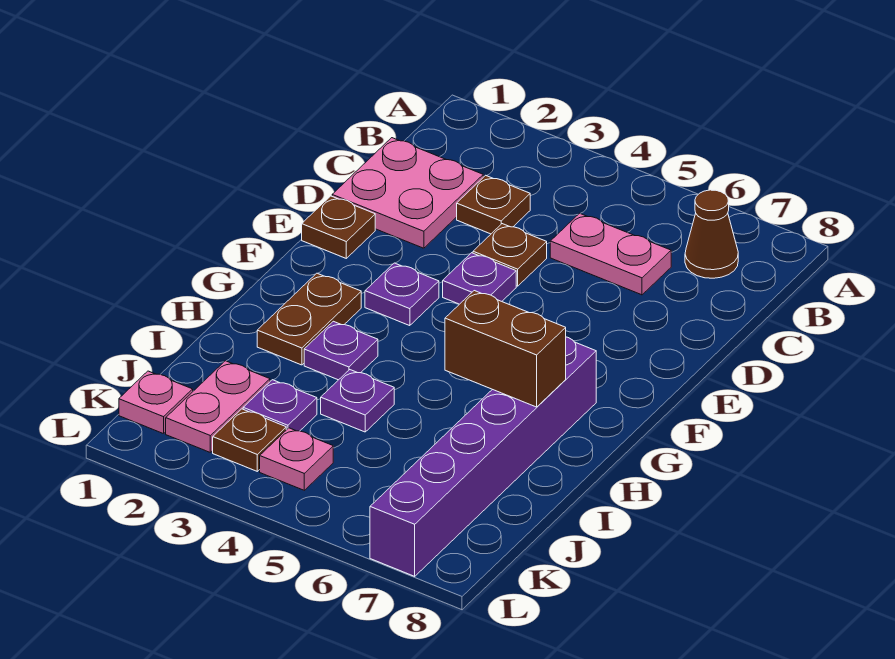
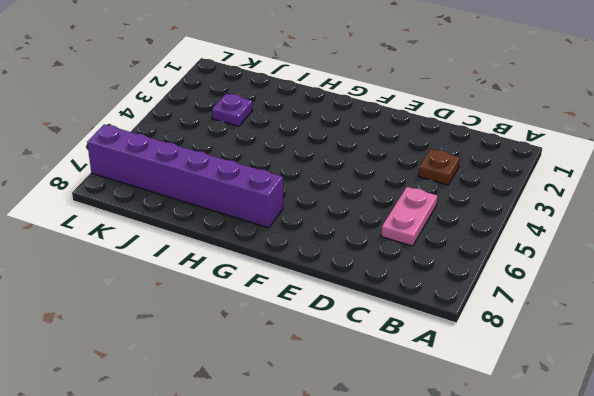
none -> brown 1x1 cone [685,190,738,278]
none -> pink 2x2 plate [332,138,483,248]
none -> brown 1x1 plate [473,224,547,286]

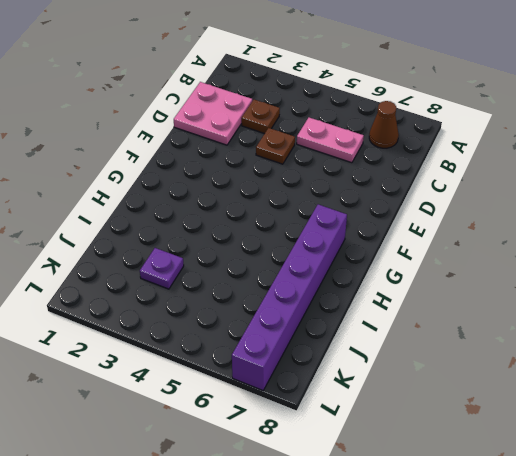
none -> brown 1x1 plate [302,196,375,258]
none -> purple 1x1 plate [443,253,516,304]
none -> purple 1x1 plate [365,263,439,326]

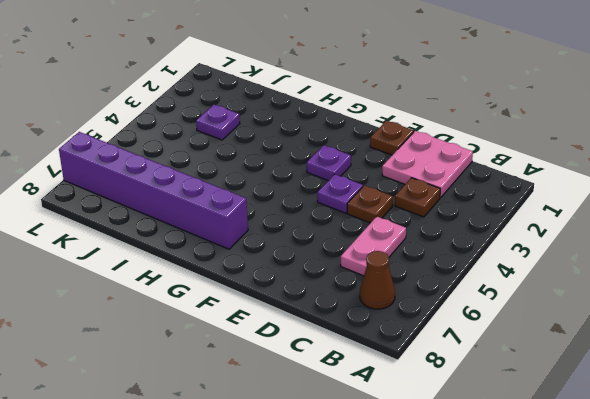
none -> brown 1x2 plate [257,273,361,365]
none -> purple 1x1 plate [304,321,378,380]
none -> purple 1x1 plate [321,370,394,432]

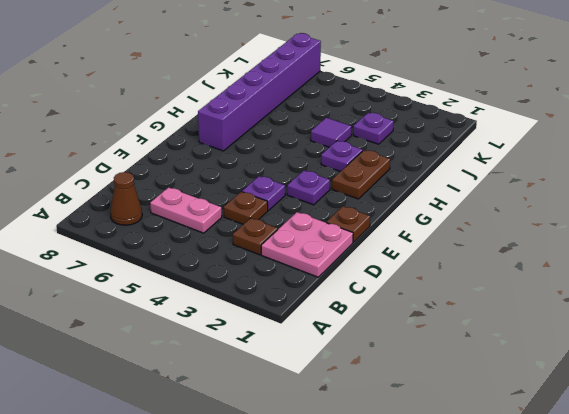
purple 1x1 tile [311,118,351,147] -> purple 1x1 plate [321,370,394,432]
none -> pink 1x2 plate [166,361,270,452]
none -> pink 1x1 plate [119,371,193,434]
none -> brown 1x1 plate [213,409,286,471]

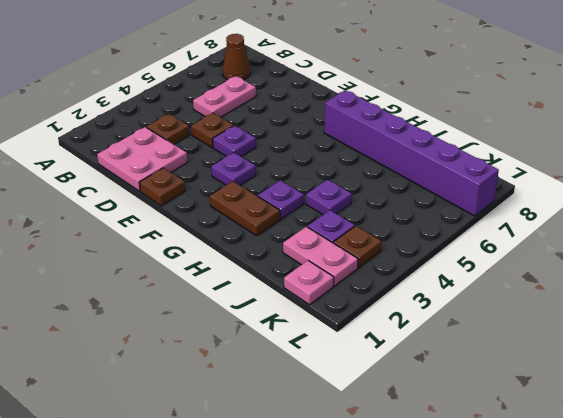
none -> pink 1x1 plate [260,428,333,490]
none -> brown 1x2 brick [445,291,566,407]

